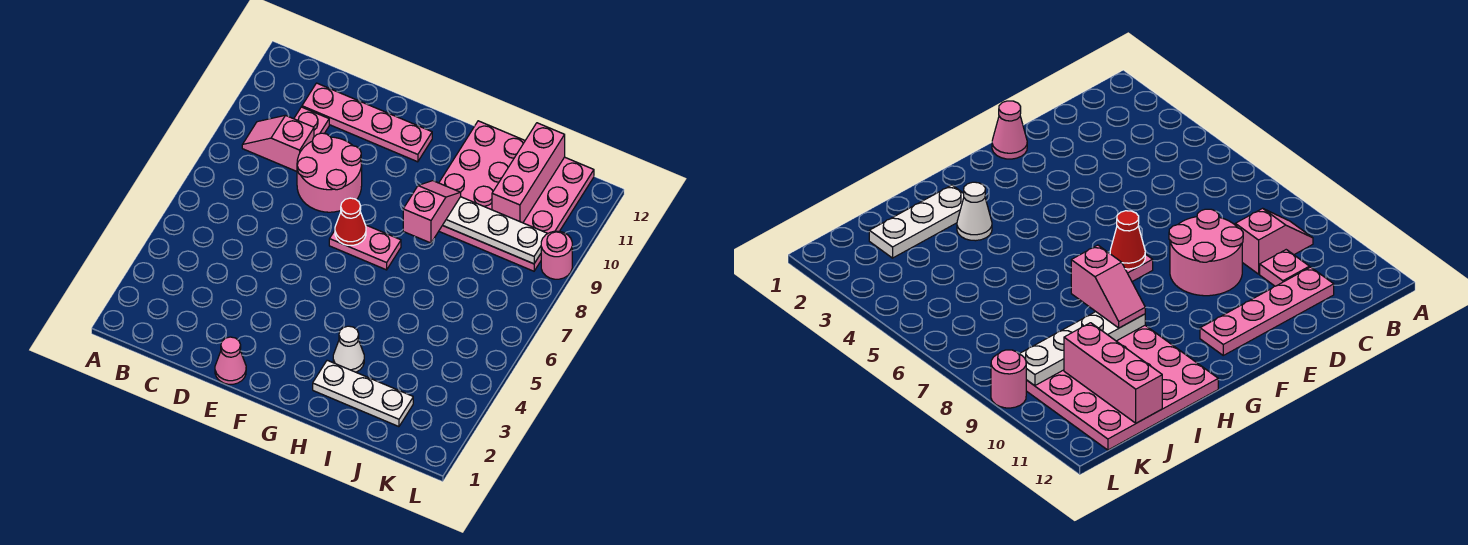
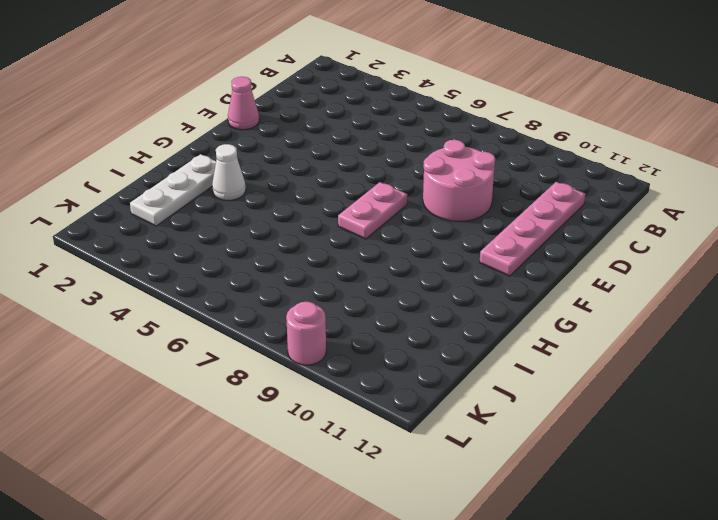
none -> pink 1x2 slope [242,115,314,171]
none -> pink 1x1 plate [294,107,329,137]
none -> pink 4x4 plate [439,121,594,271]

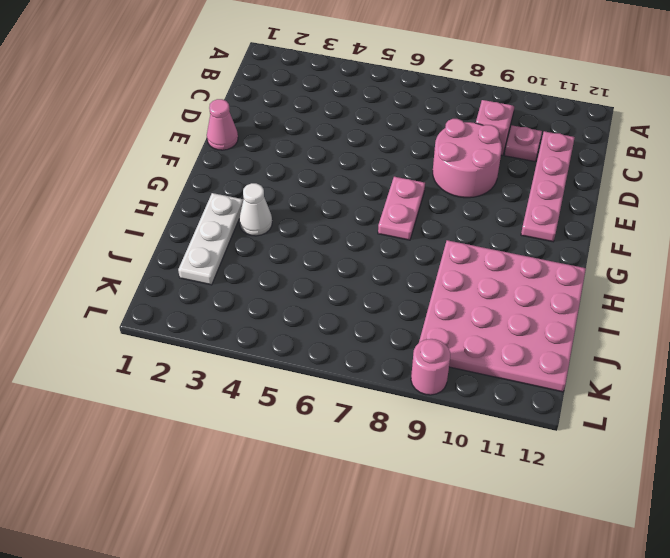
none -> red 1x1 cone [335,198,366,245]
none -> white 1x4 plate [443,197,548,264]
none -> pink 1x3 brick [492,123,565,223]

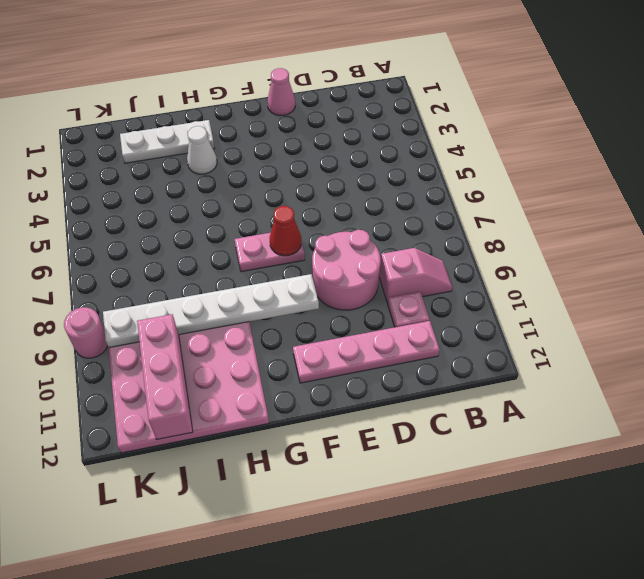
white 1x6 plate [103,274,319,348] -> white 1x4 plate [443,197,548,264]
none -> pink 1x2 slope [403,181,461,243]

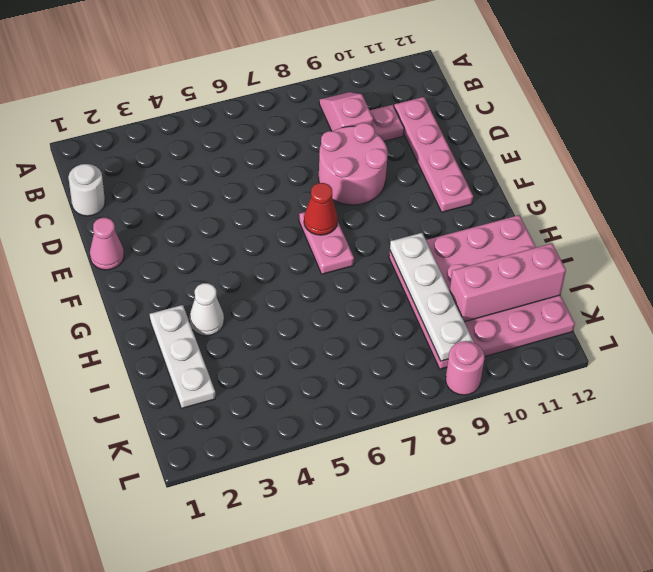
white 1x1 round brick [68,164,105,216] -> none
none -> pink 1x2 slope [403,181,461,243]

